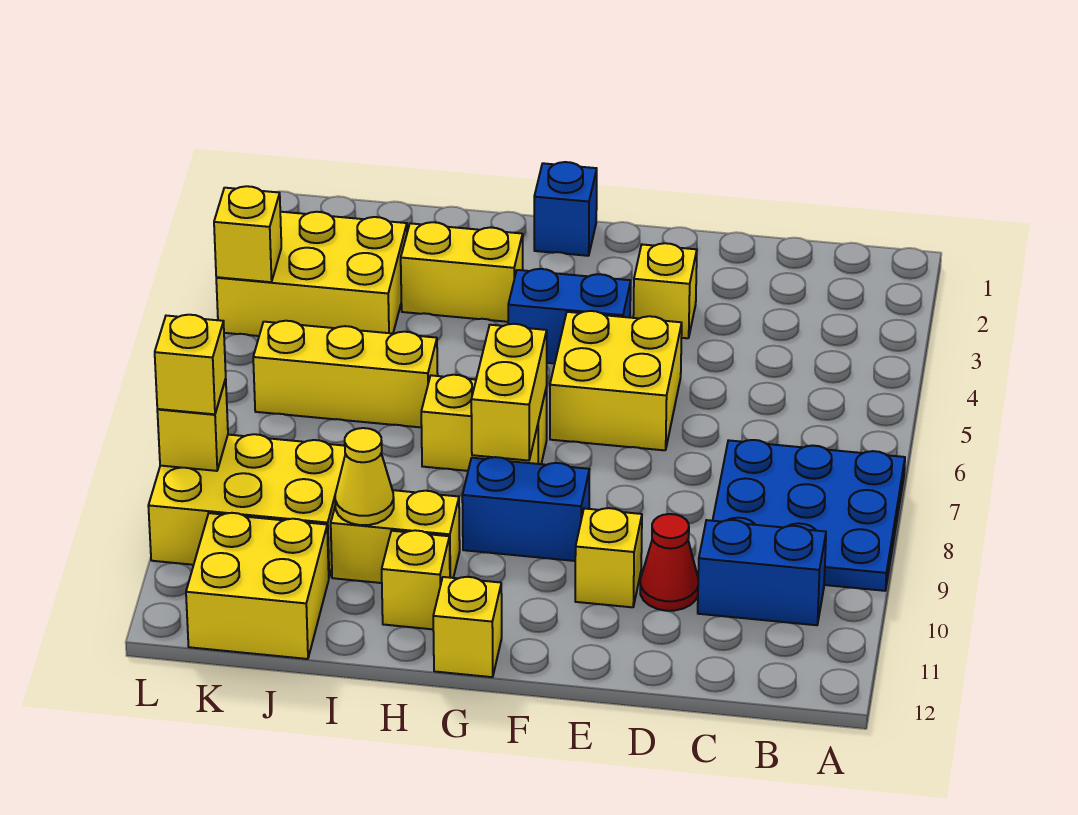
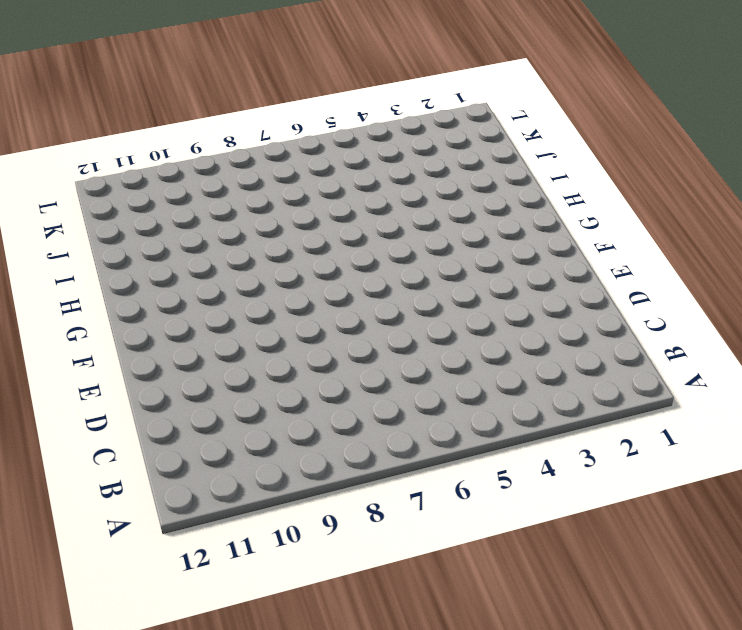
none -> blue 3x3 plate [713,440,905,591]
none -> blue 1x2 brick [698,520,826,625]
none -> red 1x1 cone [640,514,698,611]

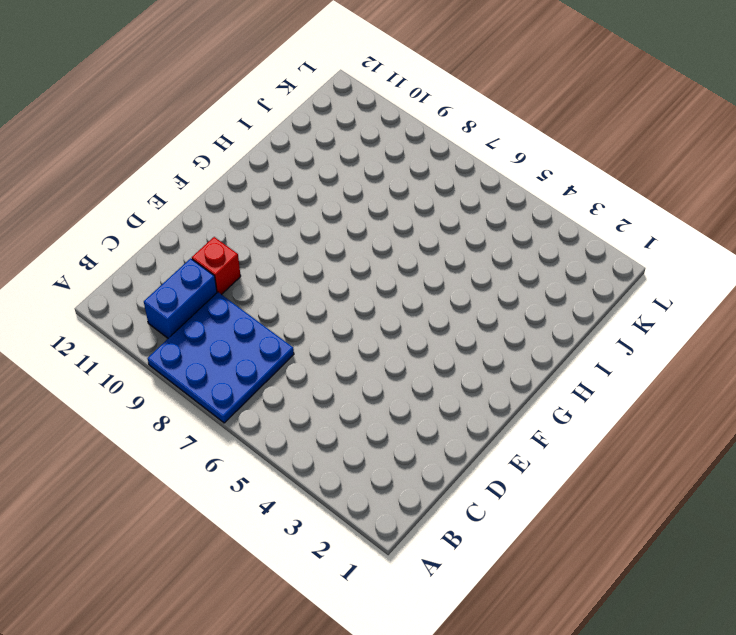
red 1x1 brick [192,237,241,295] -> red 1x1 cone [640,514,698,611]
none -> yellow 1x1 brick [633,243,697,338]
none -> yellow 2x2 brick [550,311,682,450]
none -> yellow 1x1 brick [575,508,642,607]

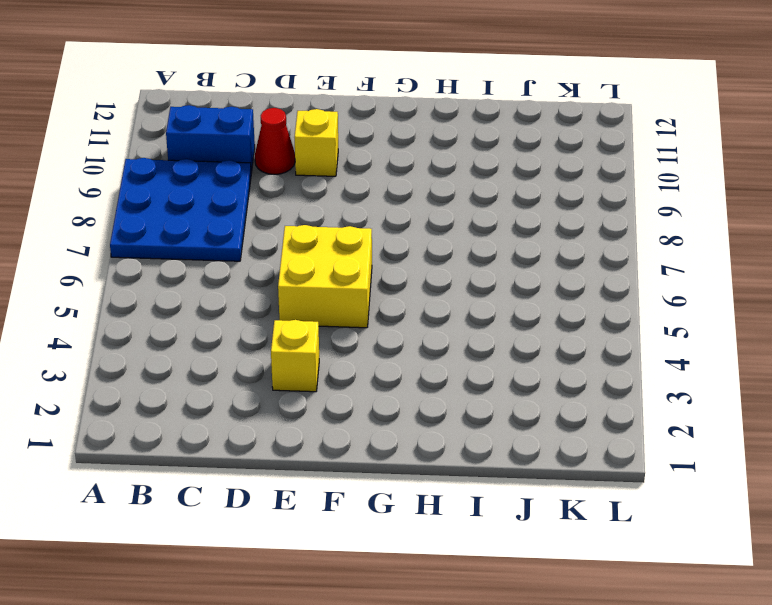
none -> blue 1x2 brick [508,269,631,364]
none -> blue 1x2 brick [462,457,590,561]
none -> blue 1x1 brick [534,162,597,256]

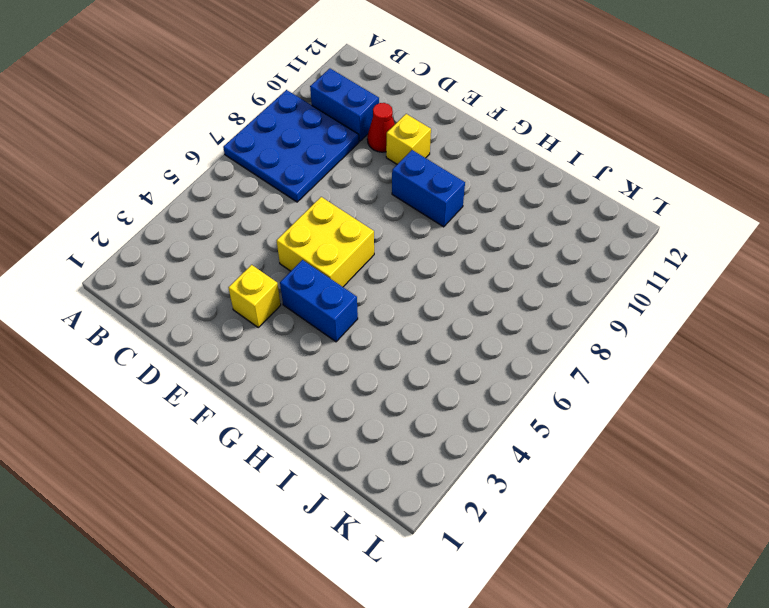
none -> blue 1x1 brick [534,162,597,256]
none -> yellow 1x2 brick [421,375,547,471]
none -> yellow 1x1 brick [433,577,502,677]

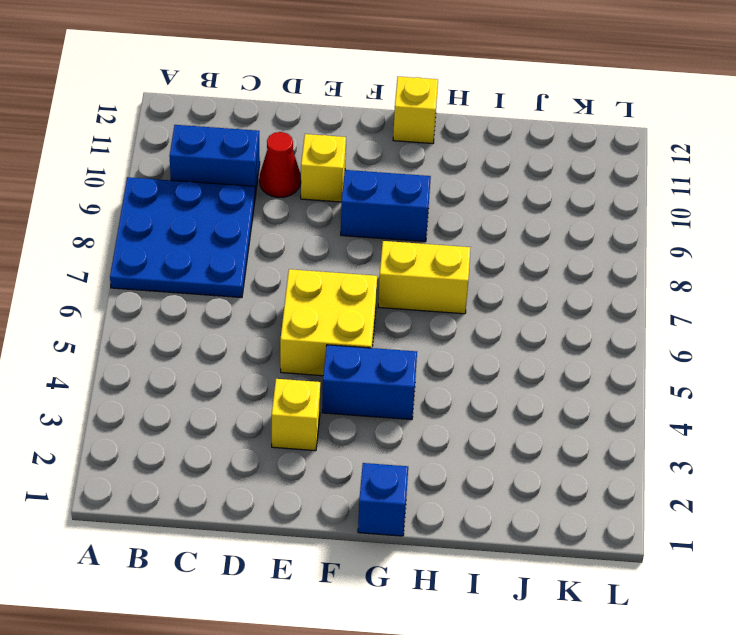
none -> yellow 1x2 brick [401,222,523,322]
none -> yellow 1x2 brick [331,490,460,583]
none -> yellow 1x1 brick [382,530,450,629]

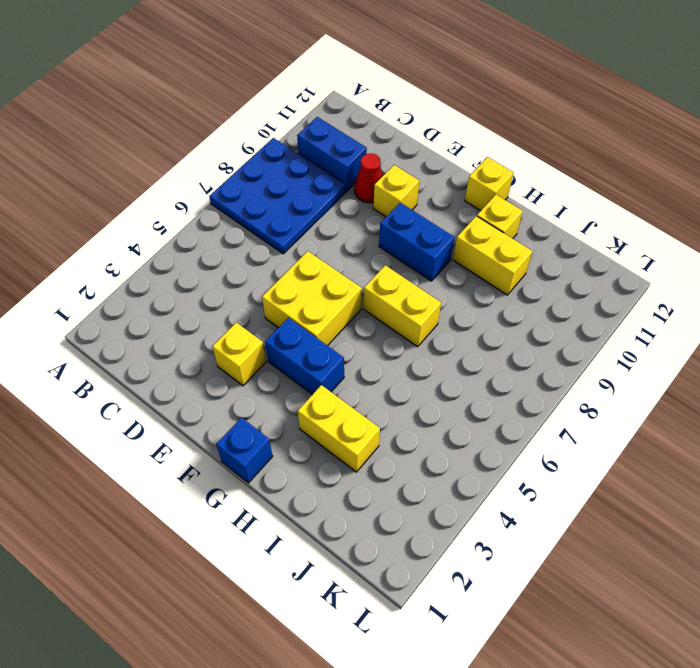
none -> yellow 1x3 brick [253,321,438,427]
none -> yellow 2x3 brick [216,212,407,336]
none -> yellow 2x3 brick [148,434,345,577]

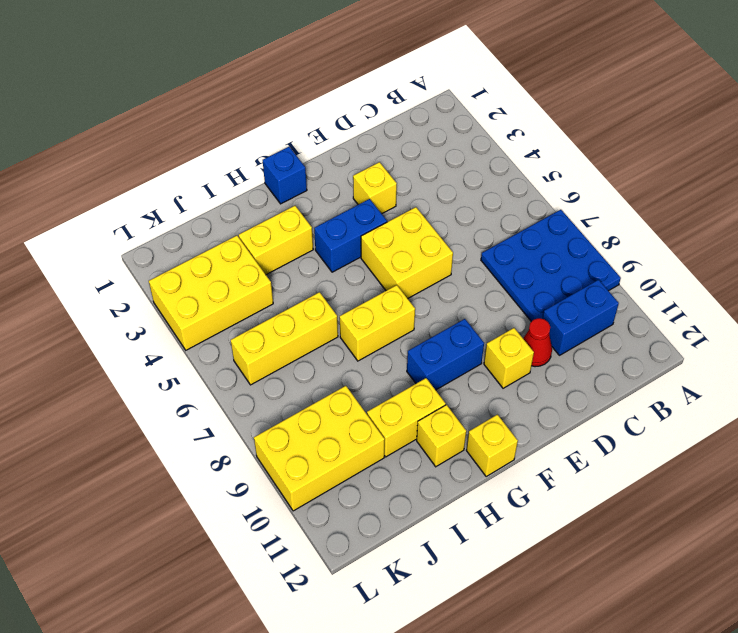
none -> yellow 2x2 brick [186,513,329,659]
none -> yellow 1x2 brick [471,324,547,461]
none -> yellow 1x1 cone [335,428,394,525]

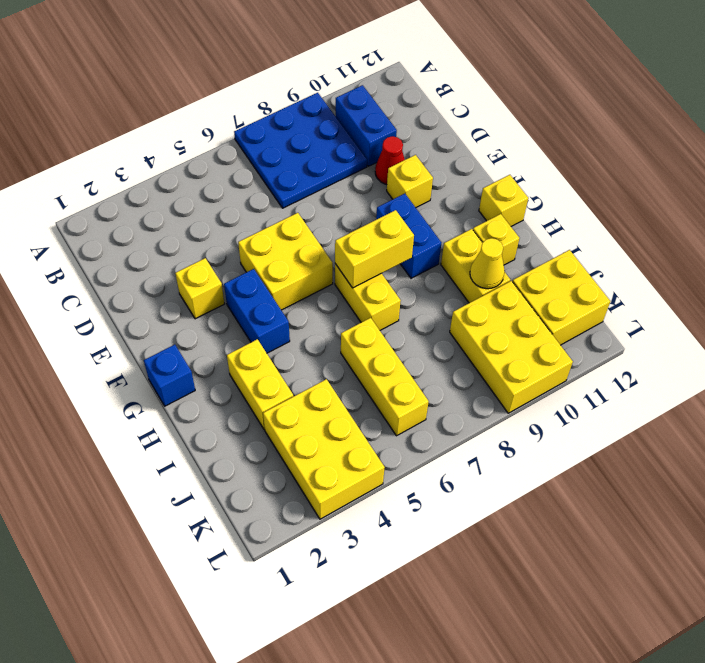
none -> yellow 1x1 brick [214,186,281,282]
none -> yellow 1x1 brick [157,379,228,471]
none -> yellow 1x1 brick [155,315,226,414]

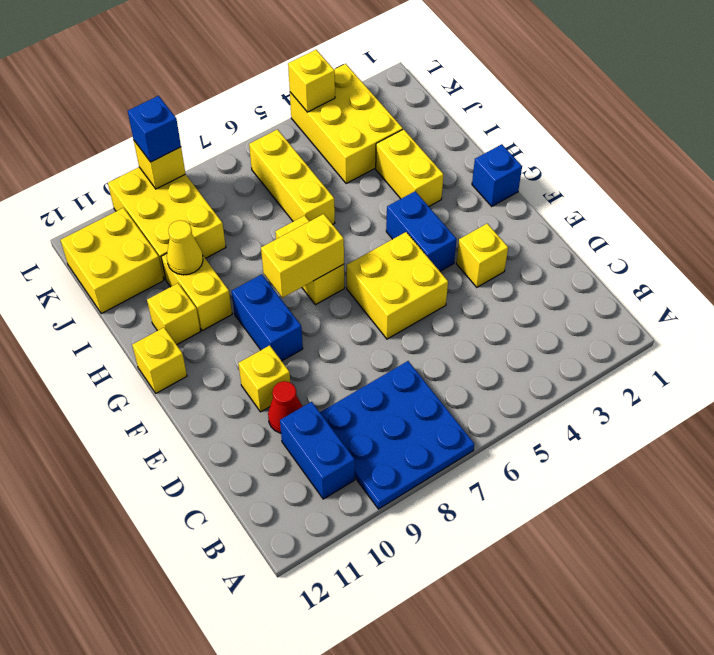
blue 1x1 brick [128,96,181,162] -> yellow 1x1 brick [155,315,226,414]

